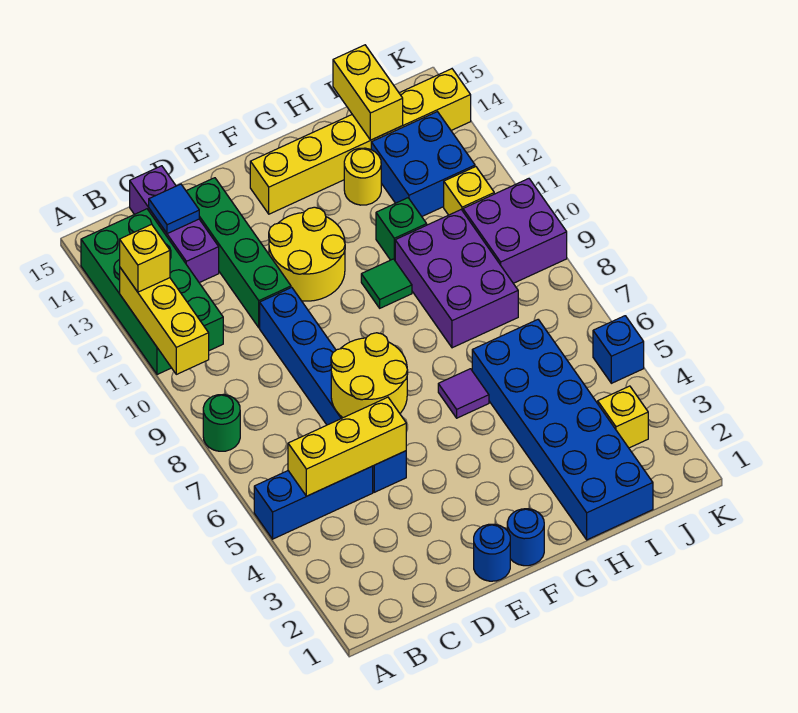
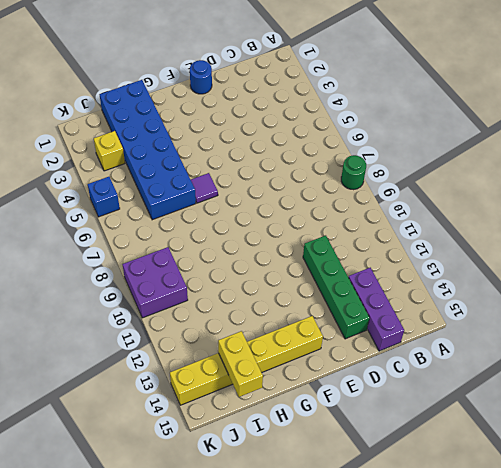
none -> blue 1x3 brick [254,466,373,539]
none -> green 2x4 brick [81,209,223,375]
none -> blue 1x6 brick [260,287,406,492]

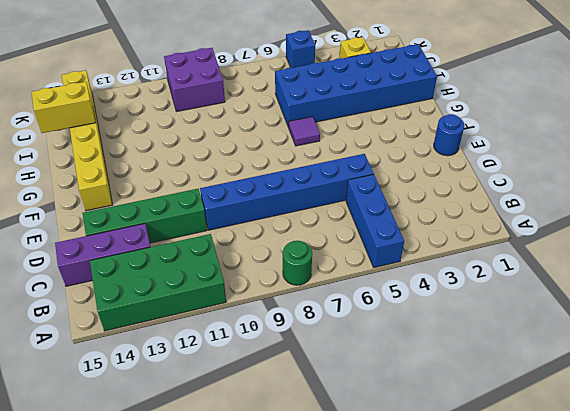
none -> yellow 2x2 round brick [269,207,345,301]
none -> blue 1x1 round brick [507,509,544,566]
none -> green 1x1 tile [361,259,412,308]

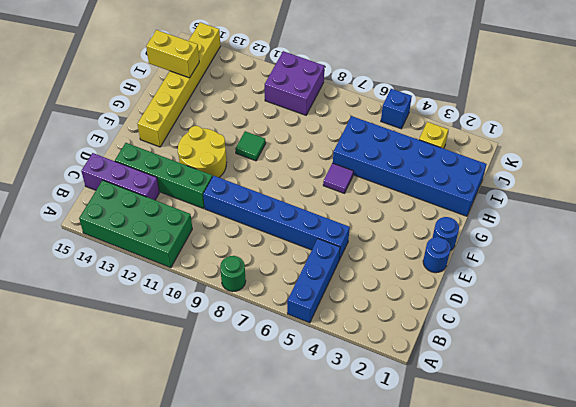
none -> purple 2x3 brick [395,210,518,348]
none -> green 1x1 brick [376,198,427,260]
none -> yellow 1x1 round brick [344,148,381,205]

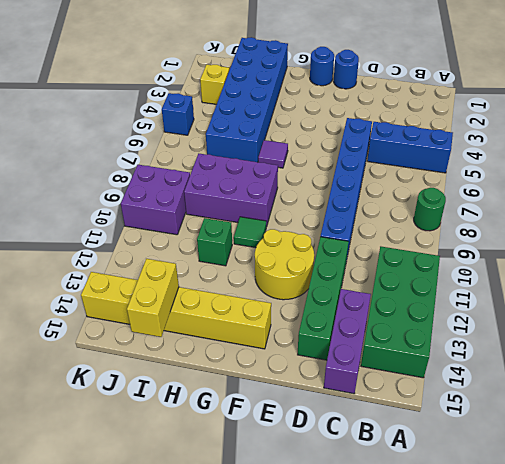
purple 2x3 brick [184,154,278,227] -> purple 2x3 brick turned to [395,210,518,348]
none -> yellow 1x1 round brick [344,148,381,205]
none -> blue 2x2 brick [371,112,475,216]
none -> yellow 1x1 brick [444,167,494,215]

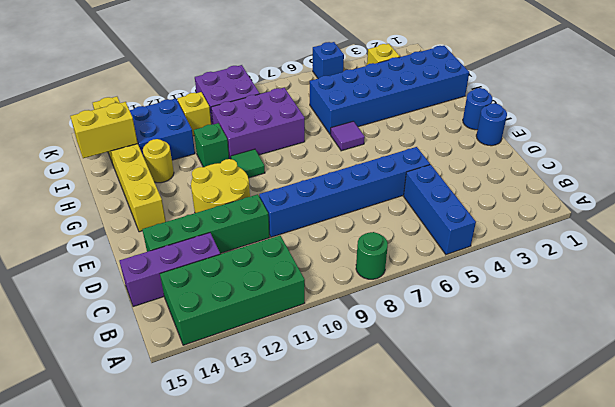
none -> yellow 1x3 brick [120,268,209,374]
none -> yellow 1x3 brick [288,397,406,496]
none -> blue 1x1 tile [149,184,199,234]

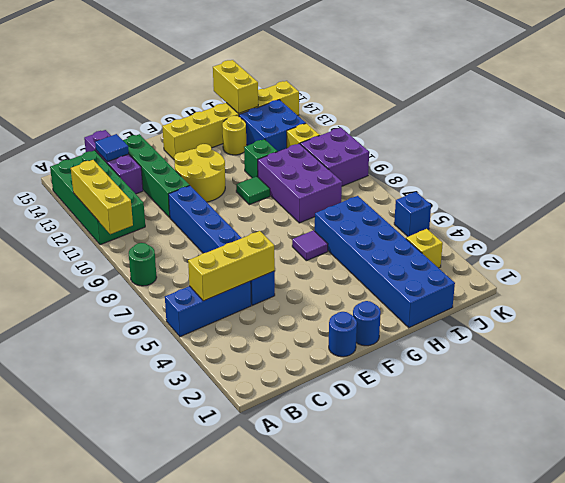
none -> yellow 2x2 round brick [331,333,408,418]
none -> yellow 1x1 brick [120,224,170,292]

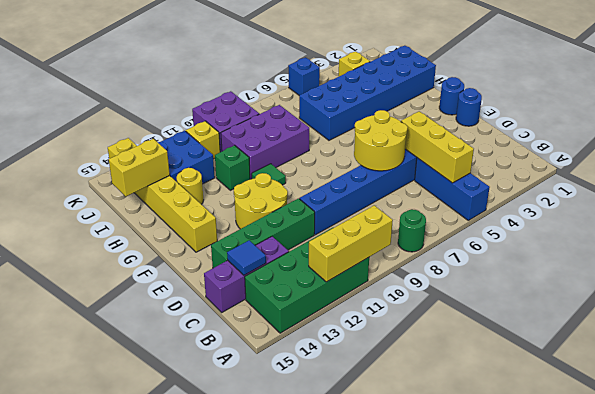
none -> purple 1x1 tile [438,369,489,418]
none -> yellow 1x1 brick [120,224,170,292]

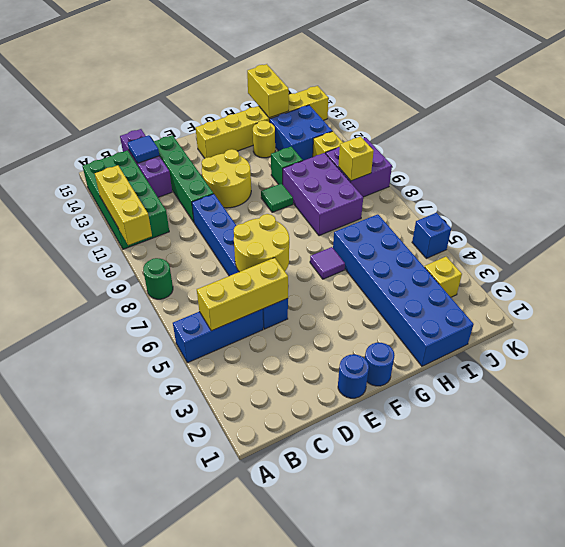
yellow 1x1 brick [338,136,374,181] -> yellow 1x1 brick moved to [120,224,170,292]

